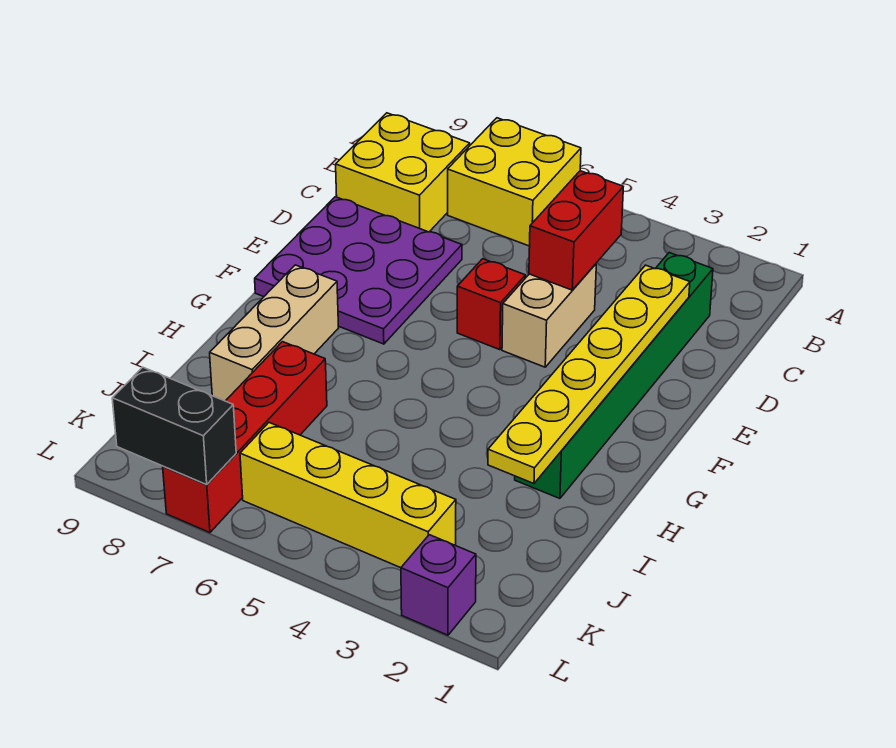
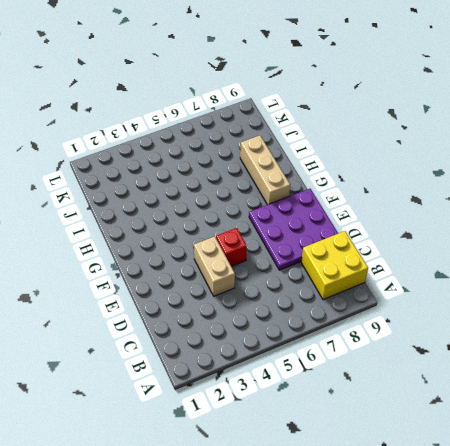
none -> yellow 2x2 brick [448,118,581,246]
none -> green 1x6 brick [515,253,713,498]
none -> red 1x4 brick [163,342,327,533]

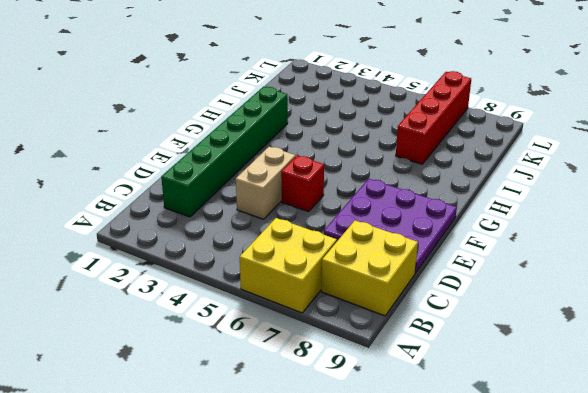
none -> tan 1x3 brick [210,265,339,401]
none -> yellow 1x4 brick [240,423,456,568]
none -> purple 1x1 brick [401,535,476,635]

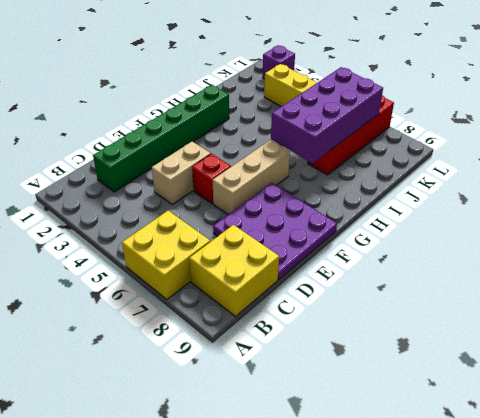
tan 1x3 brick [213,140,290,214] -> tan 1x3 brick moved to [210,265,339,401]
purple 2x4 brick [271,67,383,163] -> none
none -> red 1x2 brick [529,171,623,290]
none -> yellow 1x6 plate [488,265,690,484]
none -> black 1x2 brick [112,367,236,485]

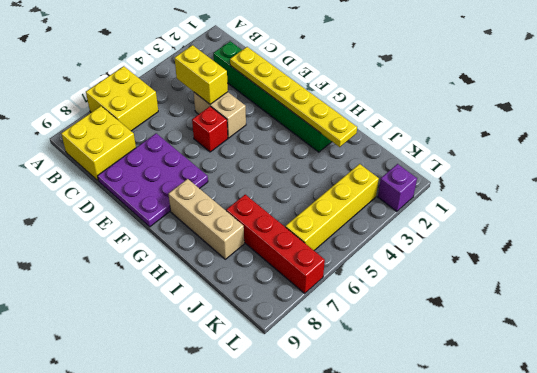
yellow 1x2 brick [175,45,228,104] -> red 1x2 brick [529,171,623,290]
none -> black 1x2 brick [112,367,236,485]

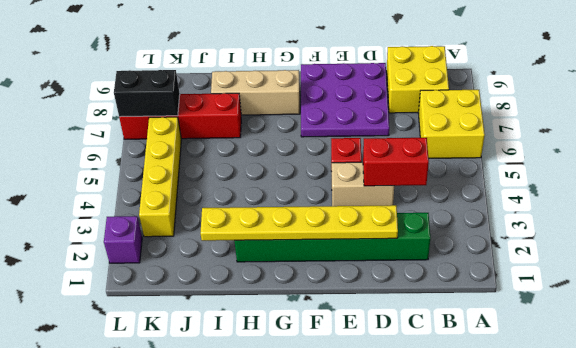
black 1x2 brick [114,70,180,117] -> black 1x2 brick turned to [112,367,236,485]

